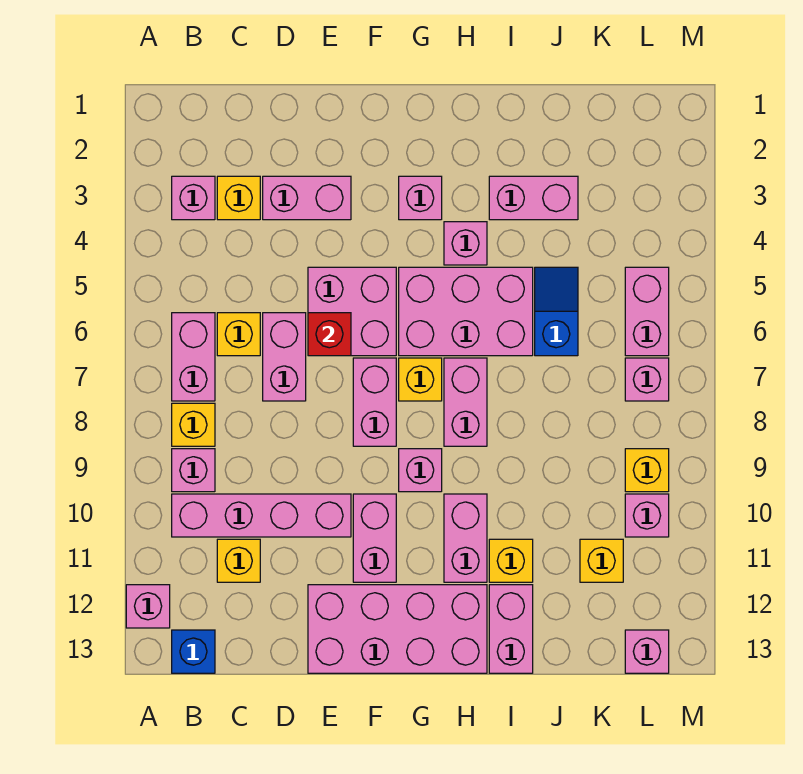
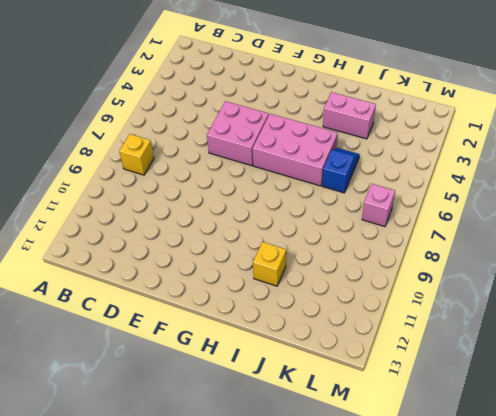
none -> pink 1x1 brick [126,585,170,628]
none -> pink 1x1 brick [172,176,215,220]
none -> pink 1x2 brick [172,313,215,401]
none -> pink 1x1 brick [172,449,215,492]

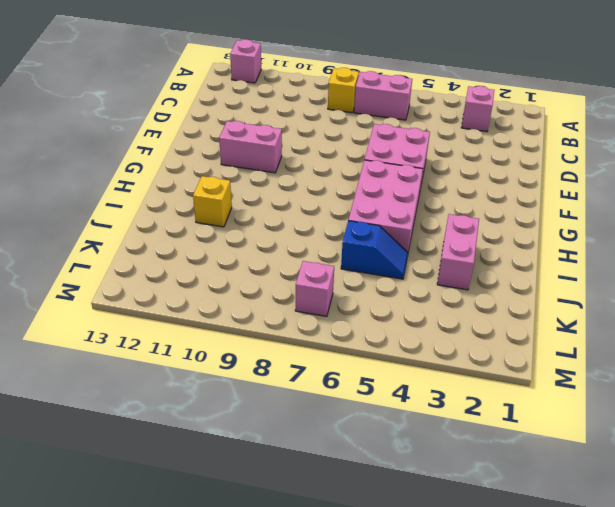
none -> pink 1x1 brick [172,449,215,492]
none -> pink 1x4 brick [172,494,351,537]
none -> blue 1x1 brick [172,630,215,673]
none -> yellow 1x1 brick [217,176,260,220]

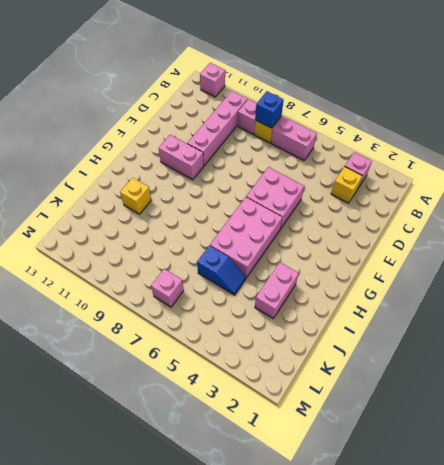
blue 1x1 brick [255,91,284,128] -> blue 1x1 brick moved to [172,630,215,673]
none -> yellow 1x1 brick [217,313,260,356]
none -> yellow 1x1 brick [217,539,260,582]
none -> pink 1x2 brick [263,176,351,220]
none -> pink 1x2 brick [263,313,306,401]

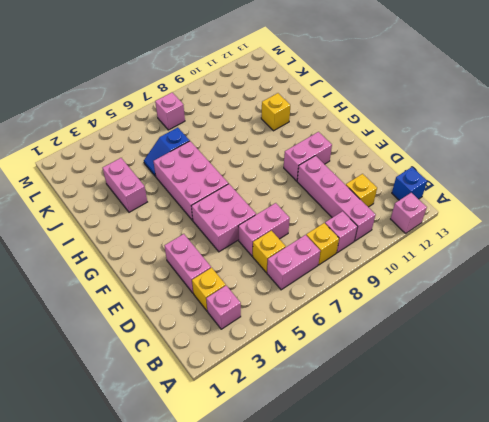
none -> pink 2x4 brick [308,585,487,673]
none -> pink 1x2 brick [353,358,396,446]
none -> pink 1x1 brick [399,176,442,220]
none -> yellow 1x1 brick [399,358,442,401]

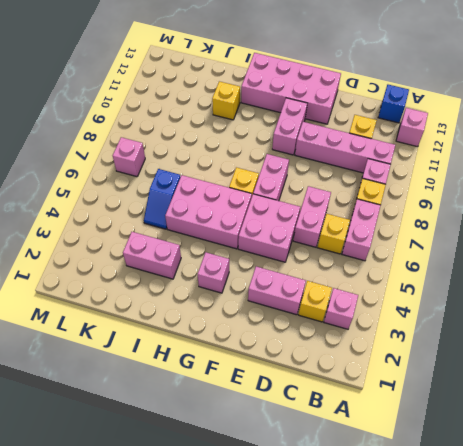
none -> pink 1x1 brick [399,449,442,492]
none -> pink 1x1 brick [444,222,487,265]
none -> pink 1x2 brick [444,358,487,446]
none -> pink 1x2 brick [444,494,487,582]

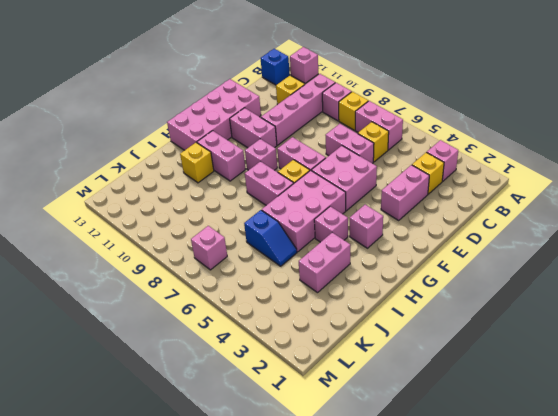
none -> pink 1x2 brick [489,585,533,673]
none -> yellow 1x1 brick [580,539,623,582]
none -> pink 1x2 brick [625,267,669,356]
none -> yellow 1x1 brick [625,449,669,492]

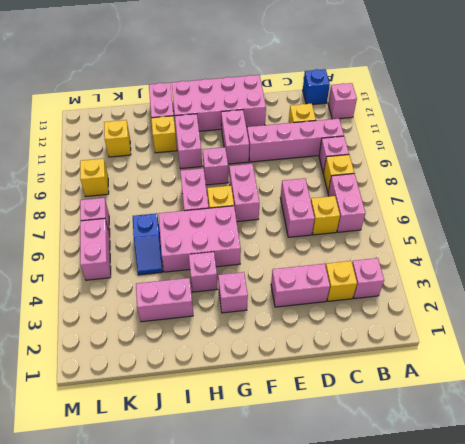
none -> pink 2x2 brick [308,267,396,356]
none -> pink 1x1 brick [625,494,669,537]
none -> pink 1x1 brick [625,630,669,673]
none -> red 1x1 brick [308,313,351,356]

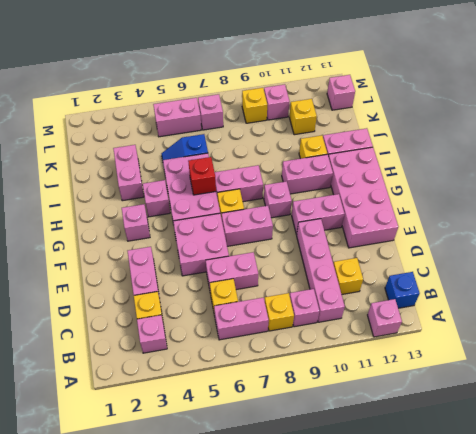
red 1x1 brick [188,157,216,195] -> red 1x1 brick moved to [308,313,351,356]

